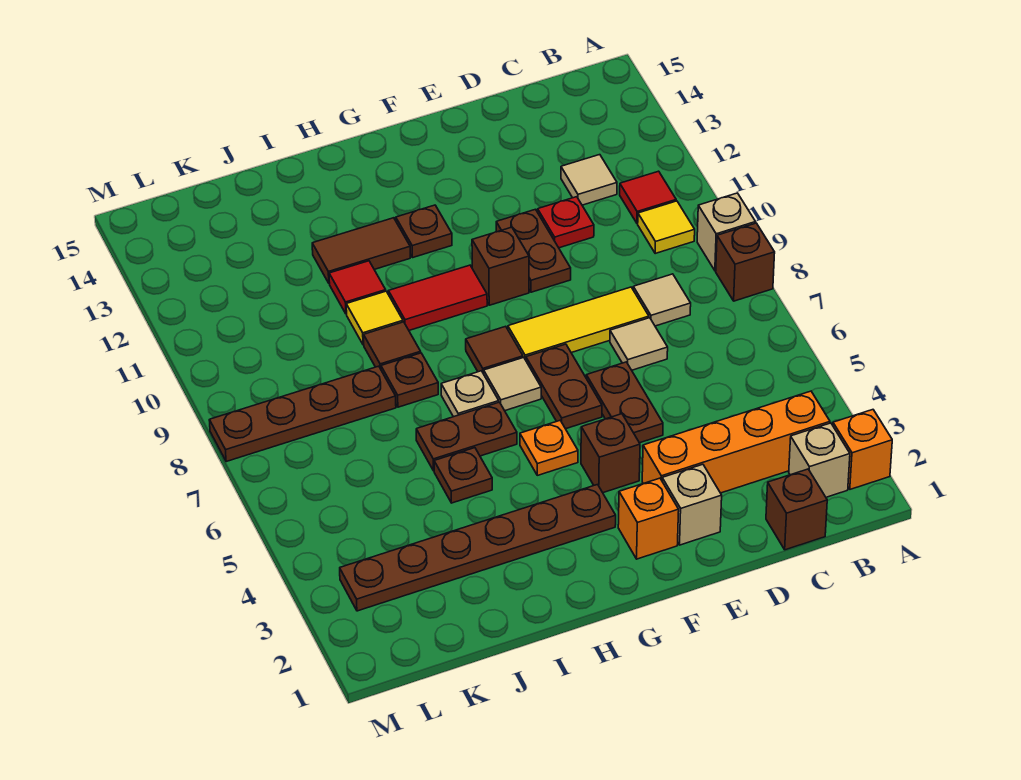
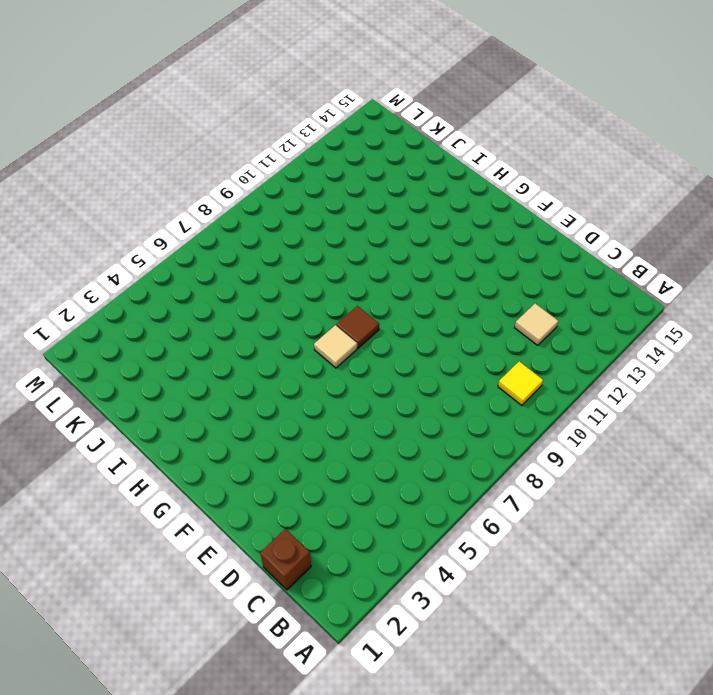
none -> orange 1x1 brick [833,410,892,489]
none -> brown 1x1 brick [716,223,775,301]
none -> tan 1x1 brick [697,193,756,271]
none -> tan 1x1 brick [789,423,850,497]

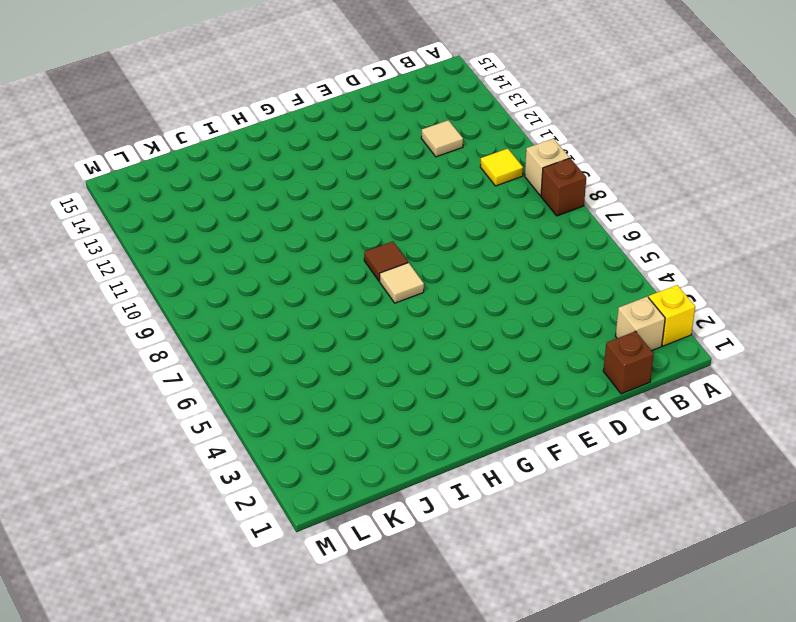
yellow 1x1 brick [649,285,695,346] -> orange 1x1 brick [833,410,892,489]
none -> orange 1x4 brick [642,391,830,493]
none -> red 1x1 tile [620,171,676,223]
none -> tan 1x1 tile [633,274,691,326]
none -> tan 1x1 tile [610,318,668,370]

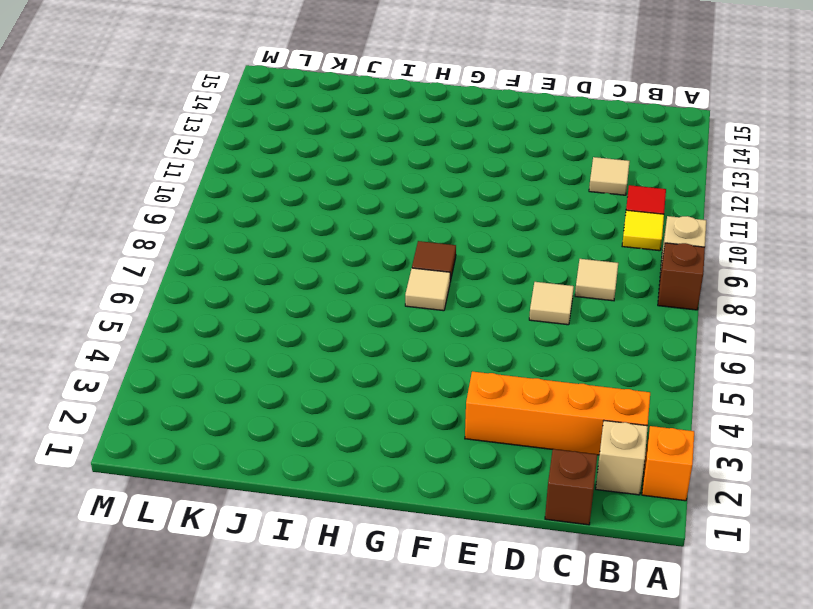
none -> yellow 1x3 tile [508,287,649,360]
none -> red 1x1 plate [538,197,594,248]
none -> tan 1x1 brick [662,464,722,545]
none -> brown 1x2 plate [586,362,663,443]

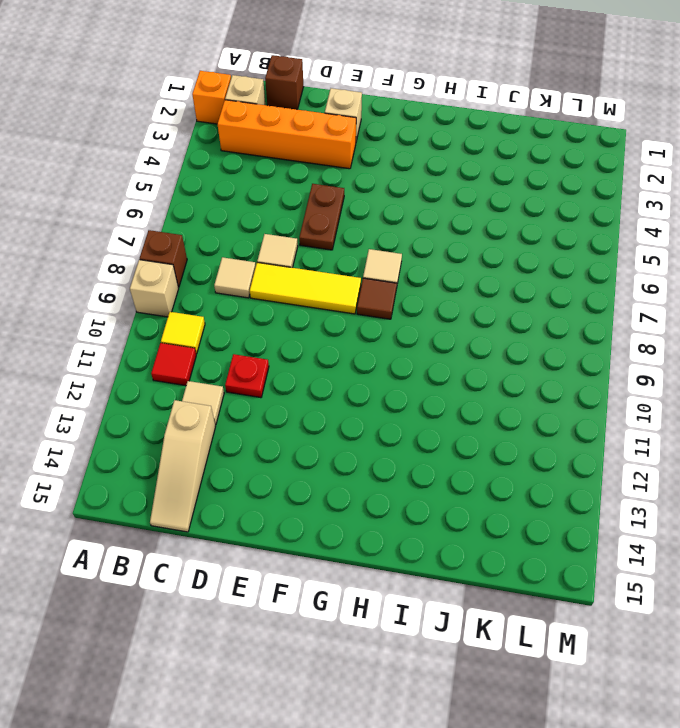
tan 1x3 slope [150,400,216,532] -> none
none -> brown 1x2 plate [496,209,571,292]
none -> orange 1x1 brick [618,478,679,559]
none -> brown 1x1 brick [581,414,640,493]
none -> brown 1x2 plate [526,344,602,429]

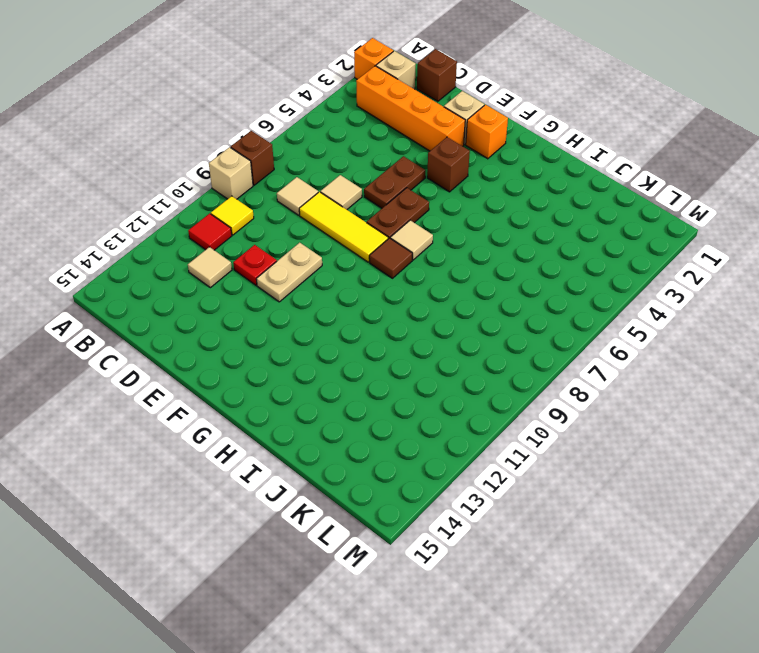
tan 1x2 plate [256,243,322,302] -> brown 1x2 plate [496,209,571,292]
none -> brown 1x1 brick [472,227,529,305]
none -> brown 1x6 plate [340,485,616,611]
none -> orange 1x1 plate [520,421,578,475]
none -> red 1x2 tile [388,265,487,330]

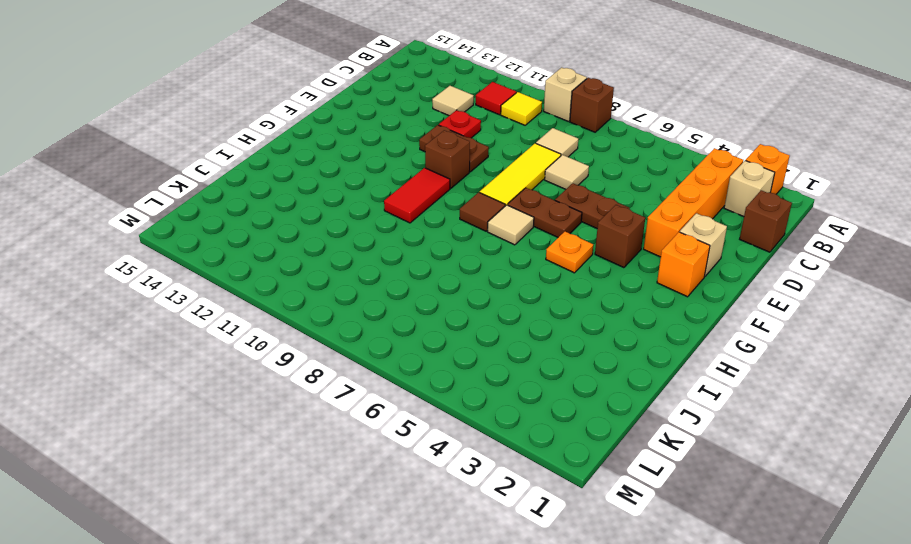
none -> brown 1x6 plate [340,485,616,611]
none -> brown 1x1 plate [396,205,452,258]
none -> brown 1x2 plate [416,402,517,471]
none -> tan 1x1 plate [441,371,499,417]

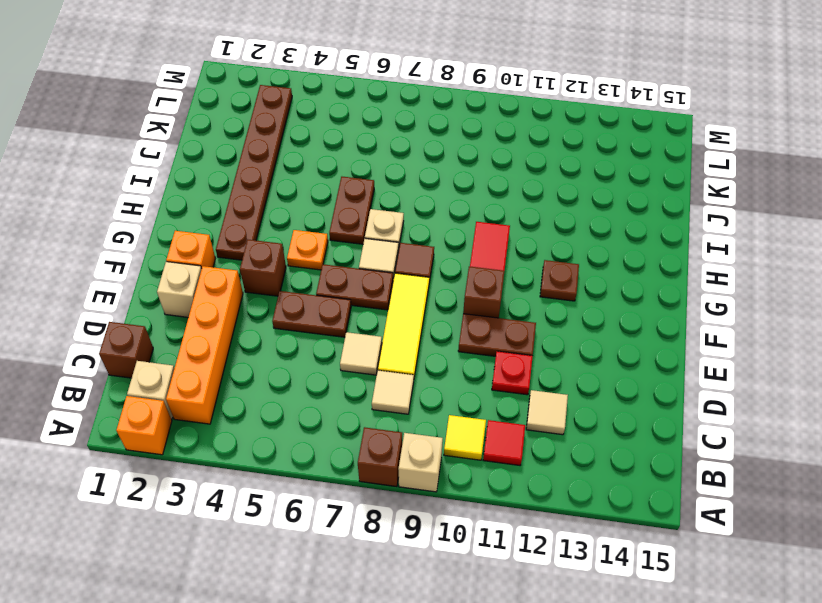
none -> brown 1x2 tile [312,218,410,283]
none -> brown 1x1 plate [434,448,492,503]
none -> brown 1x1 plate [381,353,438,407]
none -> brown 1x1 tile [364,322,421,369]

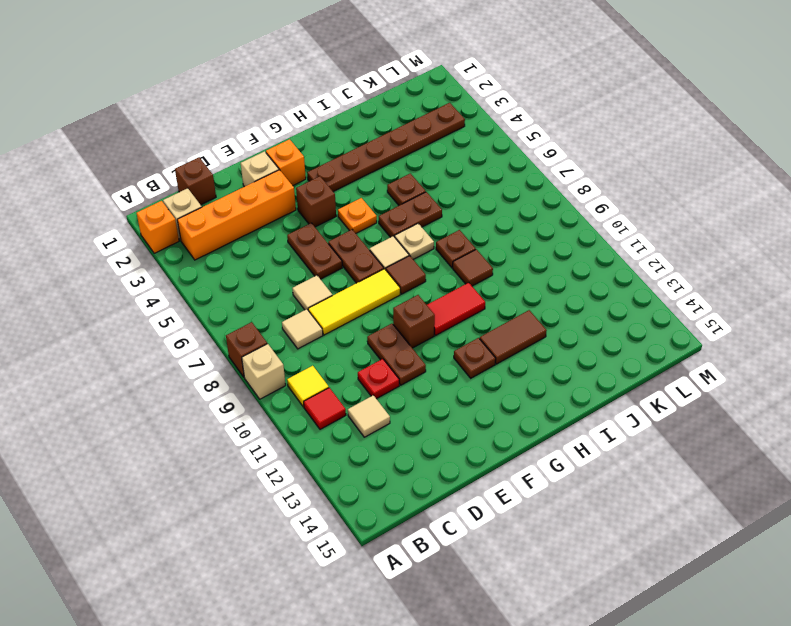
none -> yellow 1x1 tile [346,291,403,345]
none -> red 1x1 tile [329,261,386,314]
none -> brown 1x4 plate [209,366,396,462]

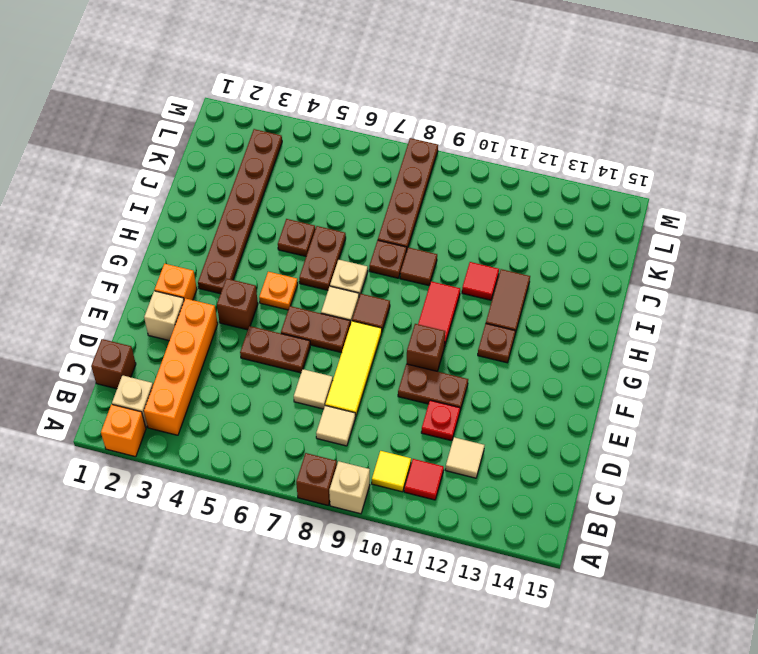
none -> yellow 1x1 tile [346,291,403,345]

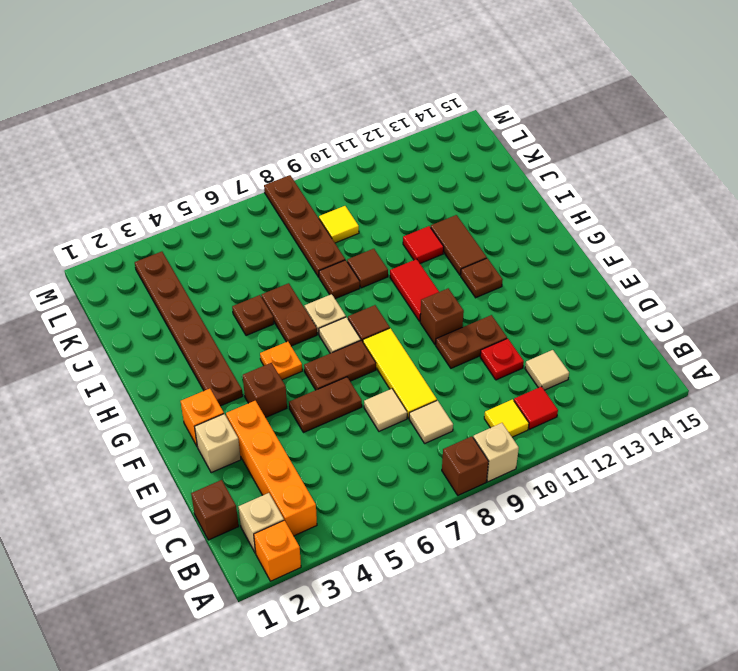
yellow 1x1 tile [319,206,359,243] -> yellow 1x1 tile moved to [346,291,403,345]

